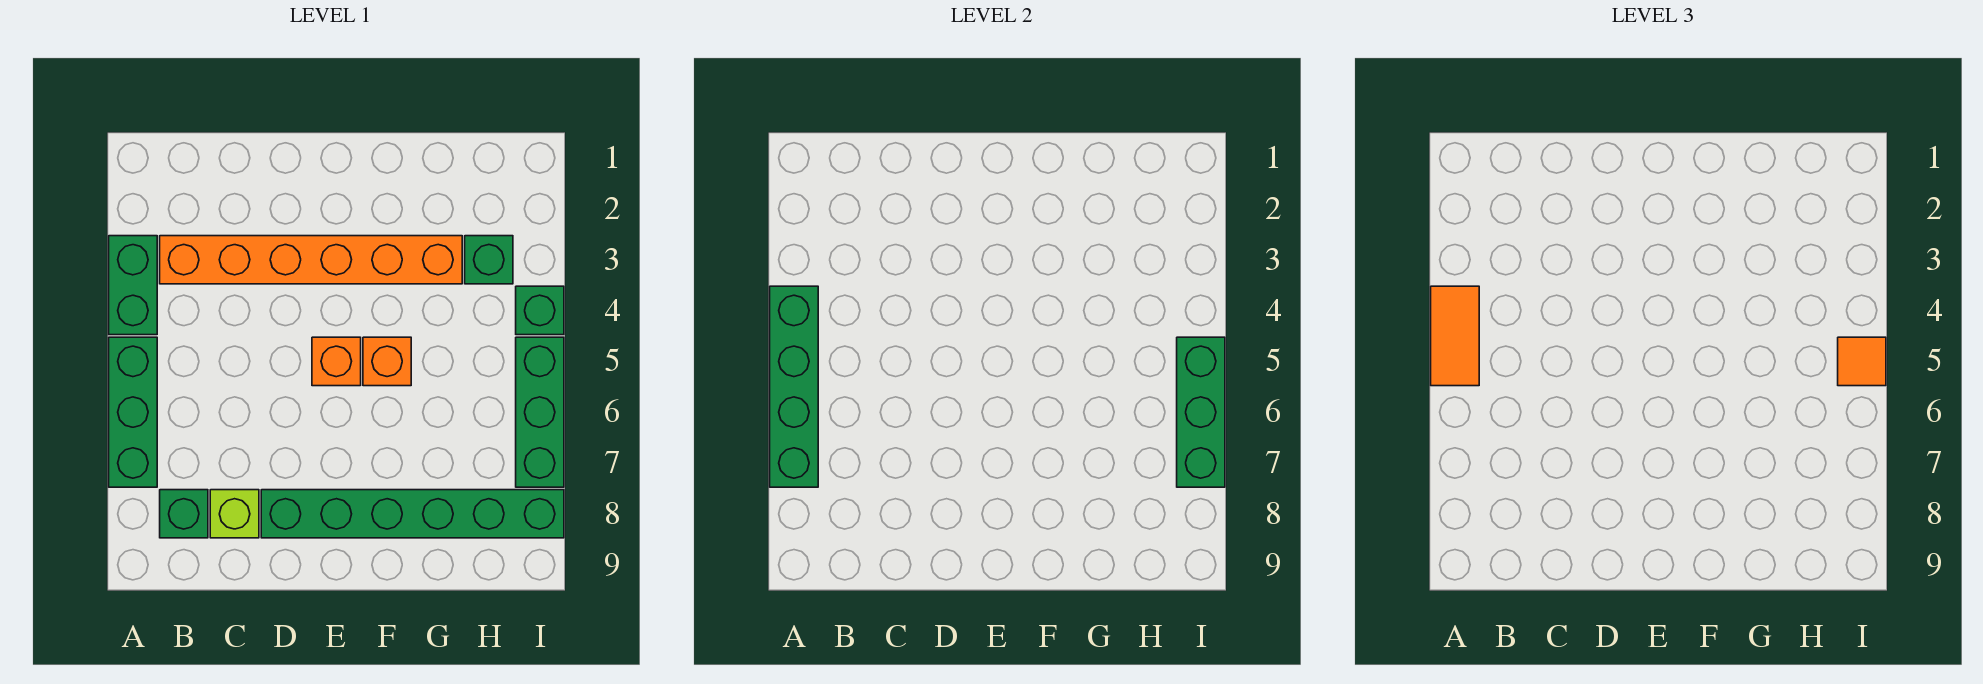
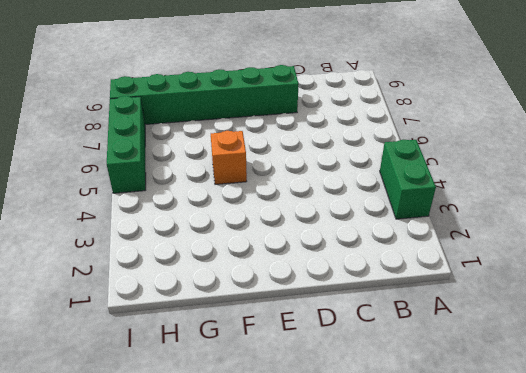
none -> green 1x3 brick [109,337,157,487]
none -> orange 1x6 brick [160,236,462,284]
none -> green 1x1 brick [160,490,208,538]

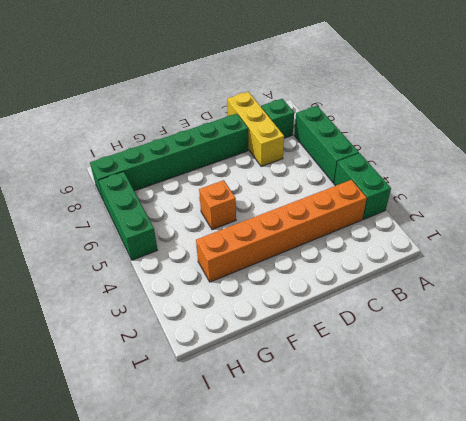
yellow 1x3 brick [227,92,284,166] -> lime 1x1 brick [210,490,259,538]
none -> orange 1x1 brick [312,337,361,386]
none -> green 1x1 brick [465,236,513,284]
none -> green 1x1 brick [516,286,564,335]

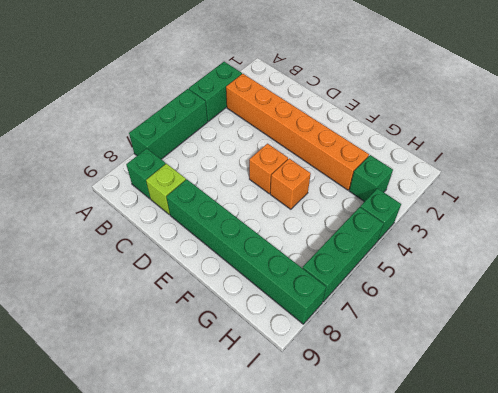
none -> green 1x4 brick [770,286,818,487]
none -> green 1x3 brick [1177,337,1225,487]
none -> orange 1x2 tile [1431,286,1479,386]

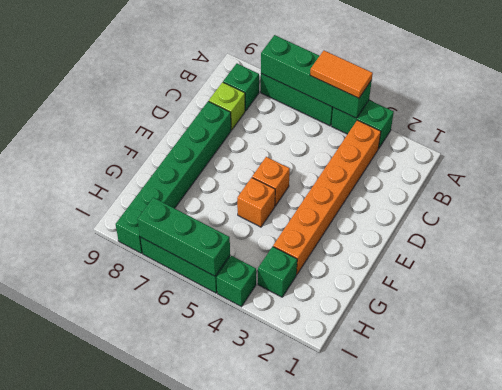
none -> orange 1x1 tile [1838,337,1886,386]

